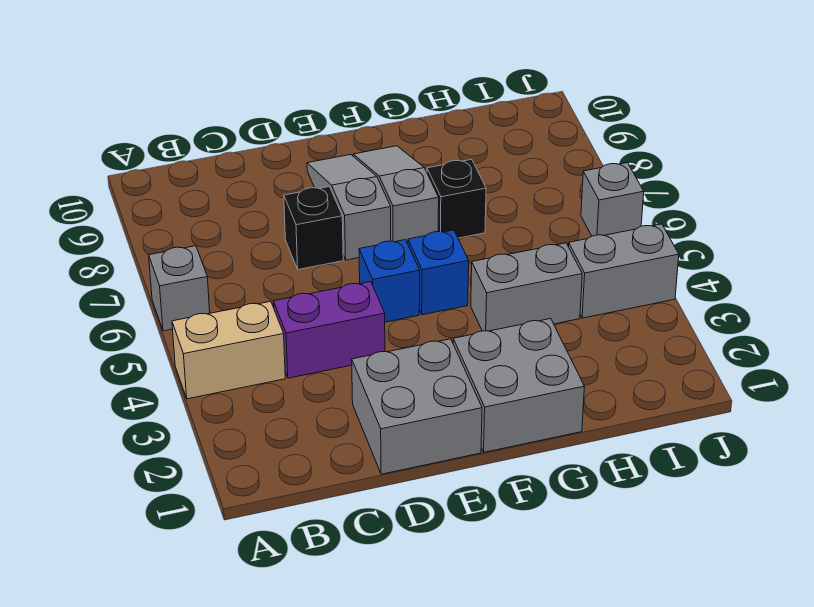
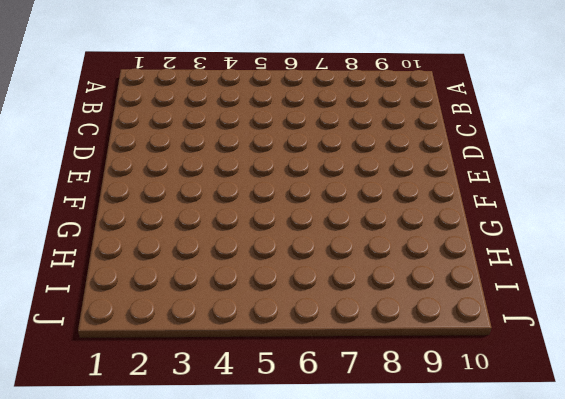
none -> tan 1x2 brick [172,301,285,399]
none -> grey 1x1 brick [149,246,210,331]
none -> purple 1x2 brick [273,282,385,378]

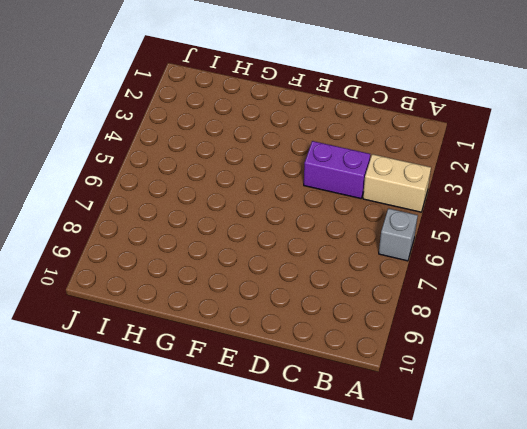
none -> grey 2x2 brick [352,339,482,474]
none -> black 1x1 brick [284,187,343,270]
none -> blue 1x1 brick [359,240,420,322]

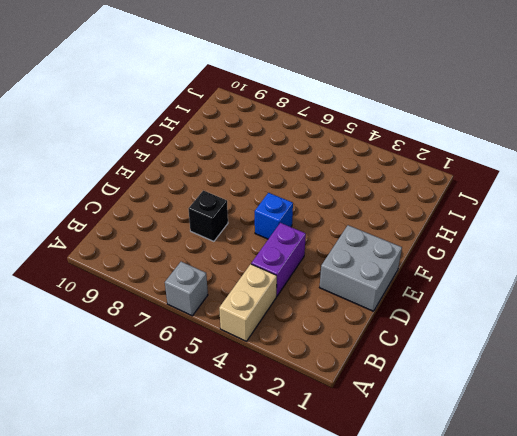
none -> grey 1x3 slope [307,155,391,260]
none -> grey 2x2 brick [453,319,584,452]
none -> blue 1x1 brick [408,230,469,315]

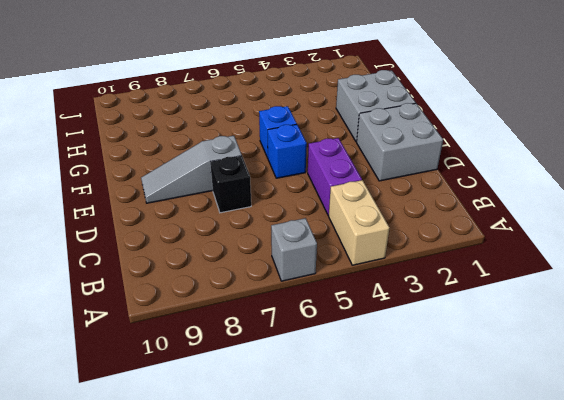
none -> grey 1x3 slope [353,146,439,244]
none -> grey 1x2 brick [471,243,582,331]
none -> black 1x1 brick [427,159,486,238]

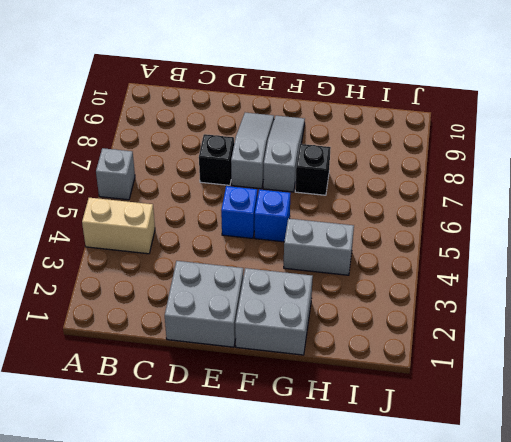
none -> purple 1x2 brick [273,282,385,378]
none -> grey 1x2 brick [568,224,679,318]
none -> grey 1x1 brick [581,163,644,236]

